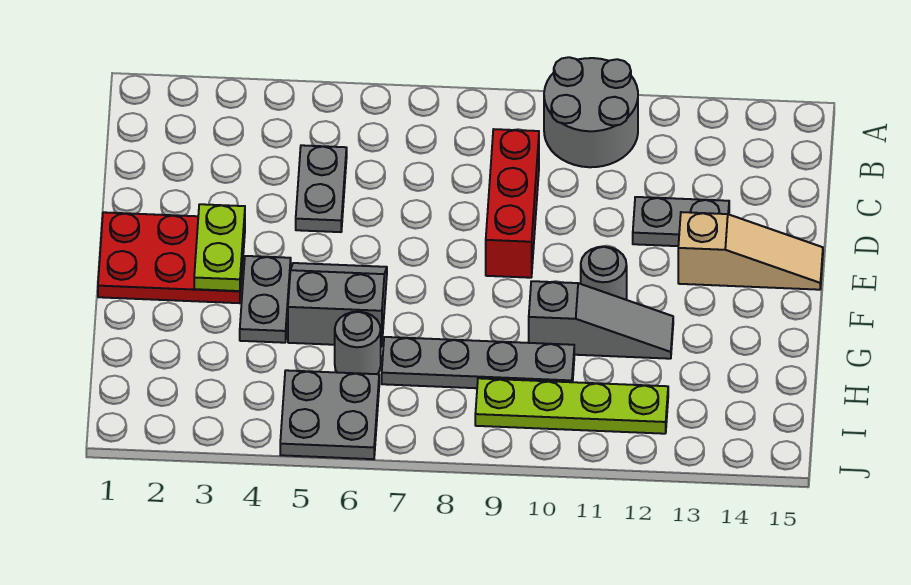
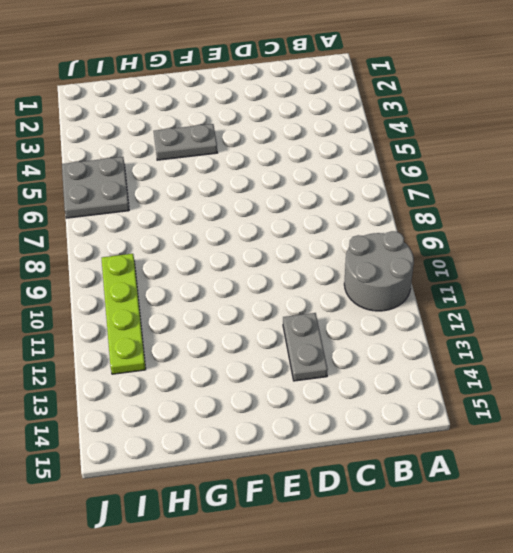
none -> grey 1x2 plate [296,145,347,232]
none -> red 1x3 brick [486,129,539,278]
none -> red 2x3 plate [98,212,245,303]

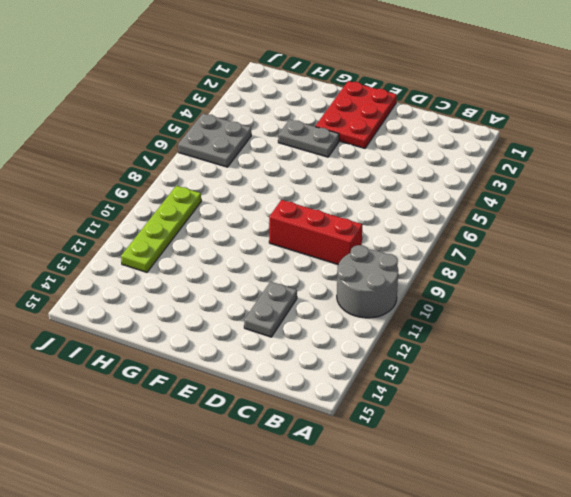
none -> grey 1x2 plate [296,145,347,232]
none -> tan 1x3 slope [678,212,823,290]
none -> grey 2x2 slope [288,263,387,347]

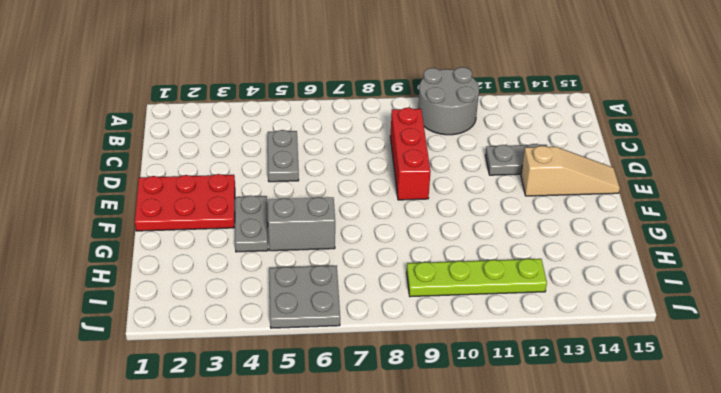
none -> grey 1x1 round brick [581,247,627,300]
none -> grey 1x3 slope [529,281,673,359]
none -> grey 1x1 round brick [335,312,381,374]

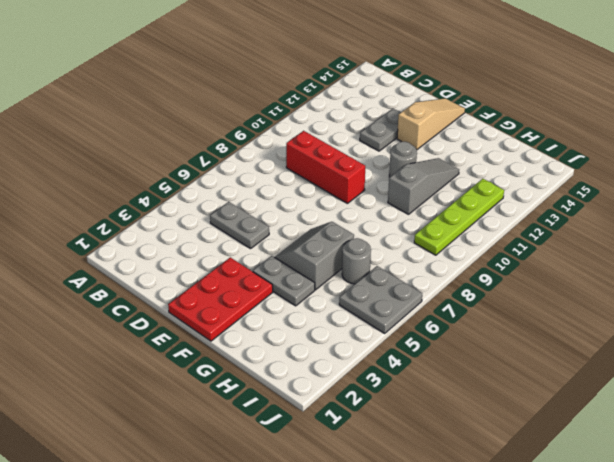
none -> grey 2x2 round brick [544,57,638,167]
none -> grey 1x4 plate [382,337,574,388]
none -> lime 1x2 plate [194,204,245,291]

